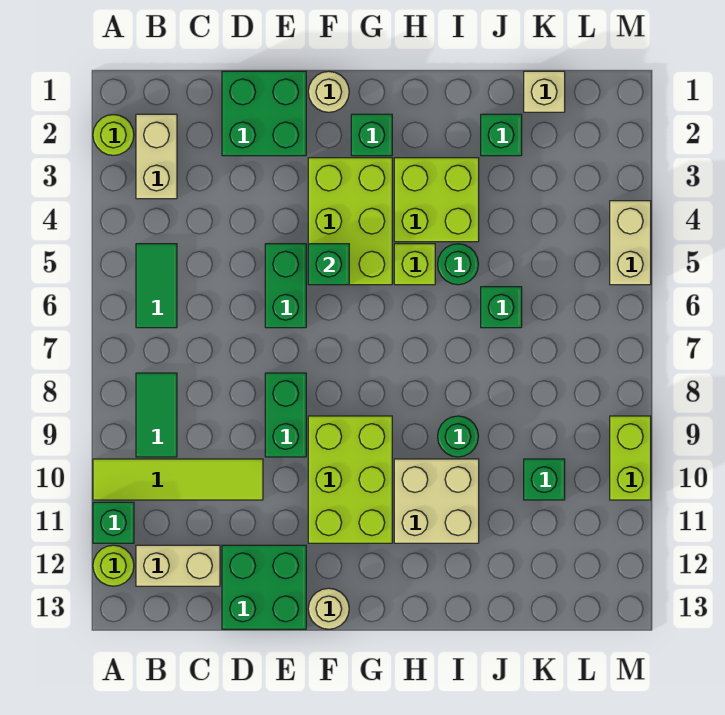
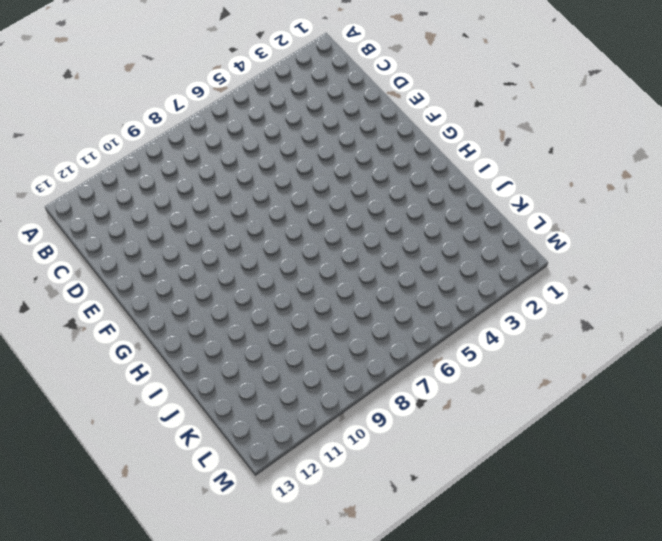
none -> lime 1x1 round brick [93,115,134,155]
none -> lime 1x4 tile [93,459,263,500]
none -> green 1x1 brick [93,502,134,543]

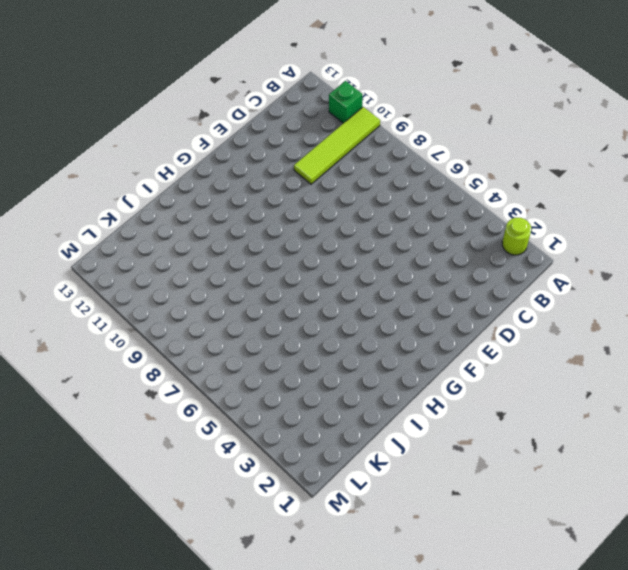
none -> lime 1x1 round brick [93,545,134,586]
none -> tan 1x2 brick [136,114,177,199]
none -> green 1x2 tile [136,244,177,328]

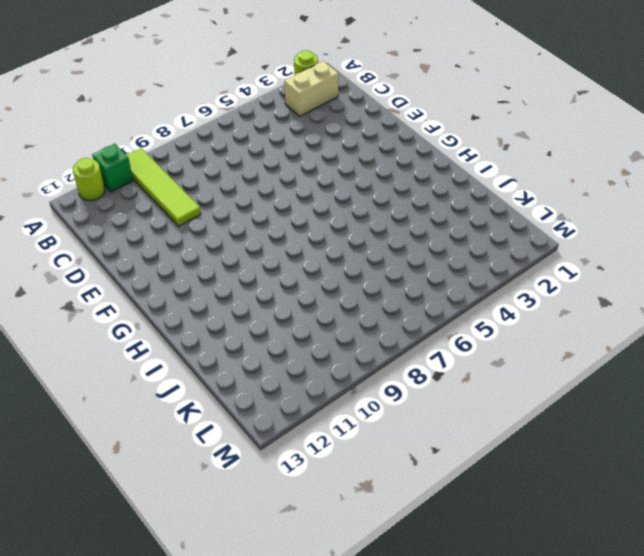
none -> green 1x2 tile [136,244,177,328]
none -> green 1x2 tile [136,373,177,457]
none -> tan 1x2 brick [136,545,220,586]

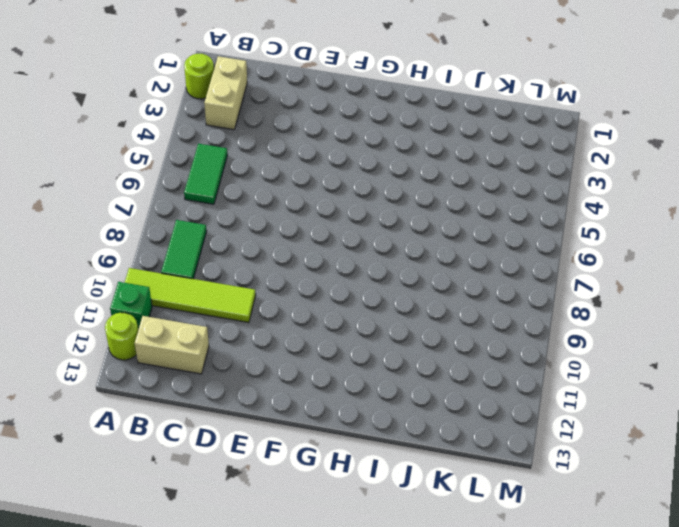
none -> green 2x2 brick [222,71,306,156]
none -> green 2x2 brick [222,545,306,629]
none -> green 1x2 brick [265,244,306,328]

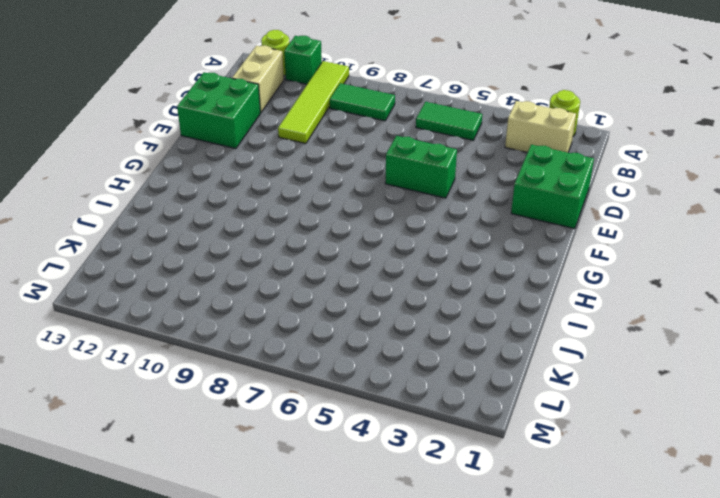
none -> green 1x2 brick [265,373,306,457]
none -> tan 1x1 round brick [308,71,349,112]
none -> lime 2x3 brick [308,158,392,285]

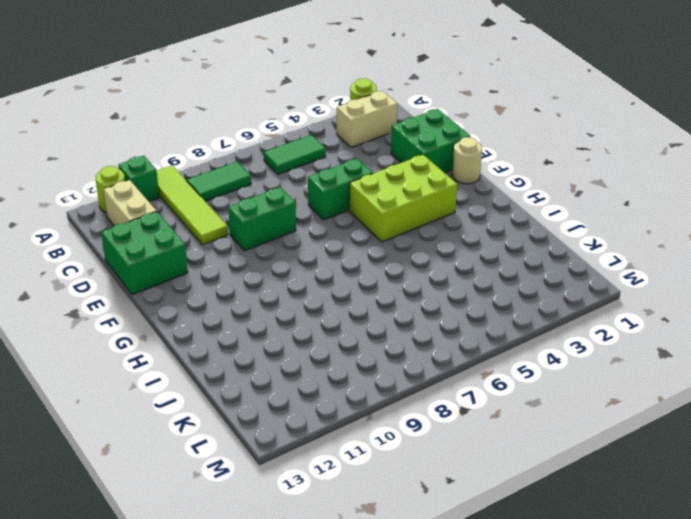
none -> lime 2x3 brick [308,416,392,543]
none -> tan 1x1 round brick [308,588,349,629]
none -> green 1x1 brick [351,114,392,156]

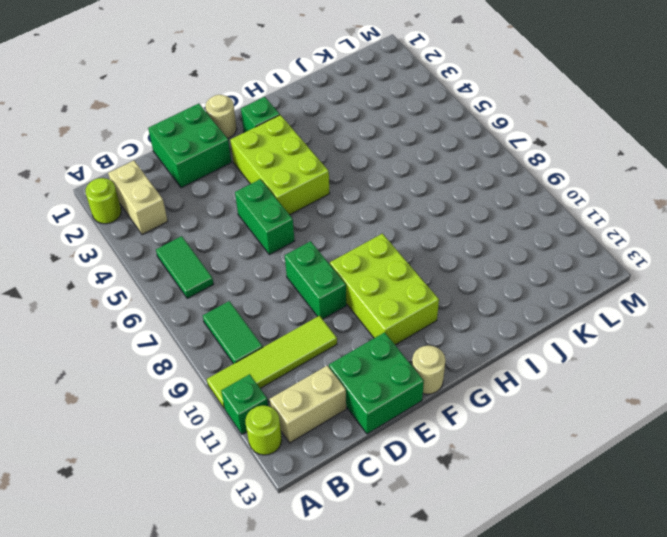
none -> lime 2x2 brick [394,158,479,242]
none -> lime 1x1 brick [394,244,435,285]
none -> tan 2x2 brick [394,459,479,543]

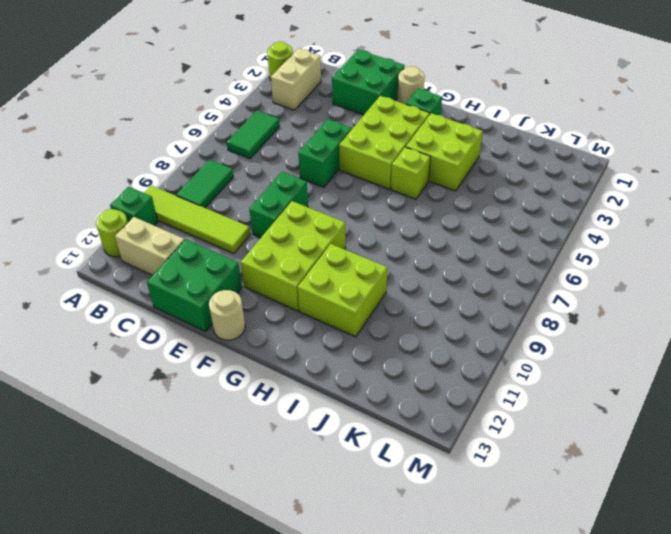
lime 2x2 brick [298,244,387,337] -> tan 2x2 brick [394,459,479,543]
none -> green 1x1 round brick [438,244,478,285]
none -> green 1x1 round brick [438,416,478,457]
none -> green 1x1 brick [481,114,522,156]

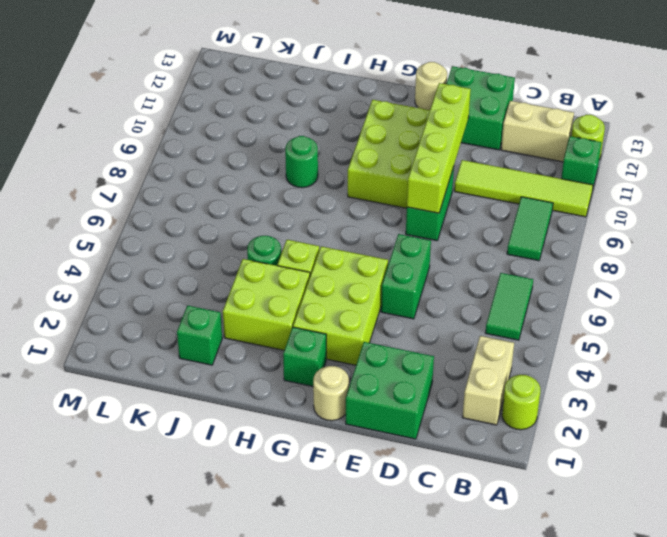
lime 1x4 brick [407,83,471,213] -> none
none -> tan 2x2 brick [394,459,479,543]
none -> green 1x1 brick [481,287,522,328]
none -> tan 1x1 brick [524,71,565,112]

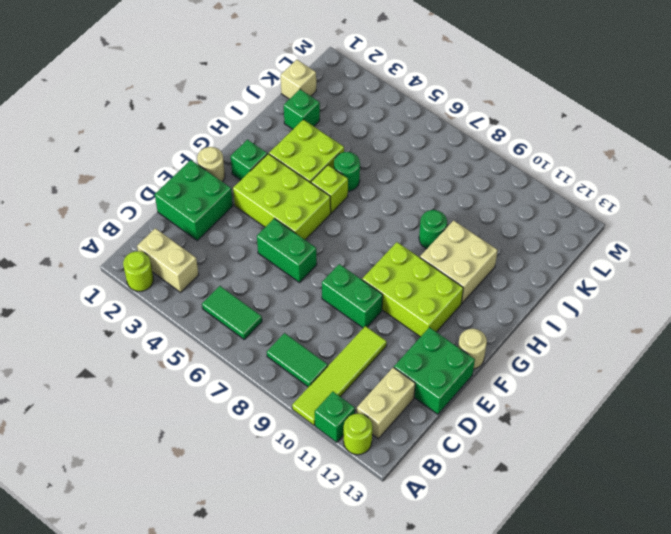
none -> green 1x1 brick [481,287,522,328]
none -> green 1x1 brick [524,459,565,500]
none -> tan 1x2 brick [610,201,651,285]

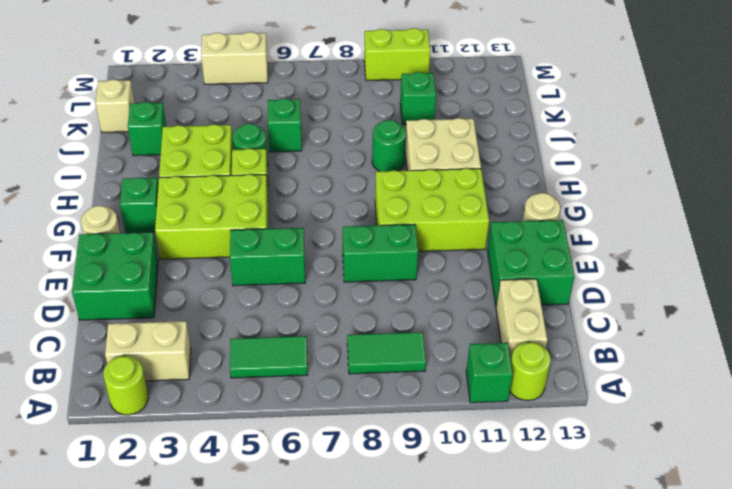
none -> lime 1x4 tile [93,459,263,500]
none -> green 1x1 brick [308,244,349,285]

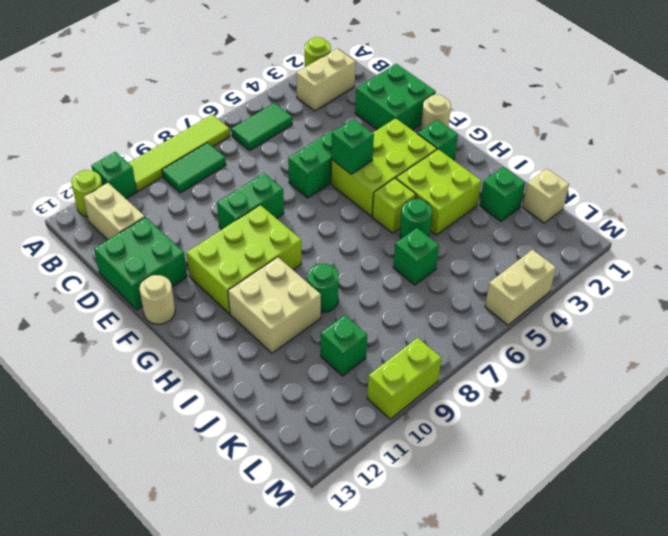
lime 1x4 tile [129,114,230,191] -> lime 1x4 tile turned to [93,459,263,500]

